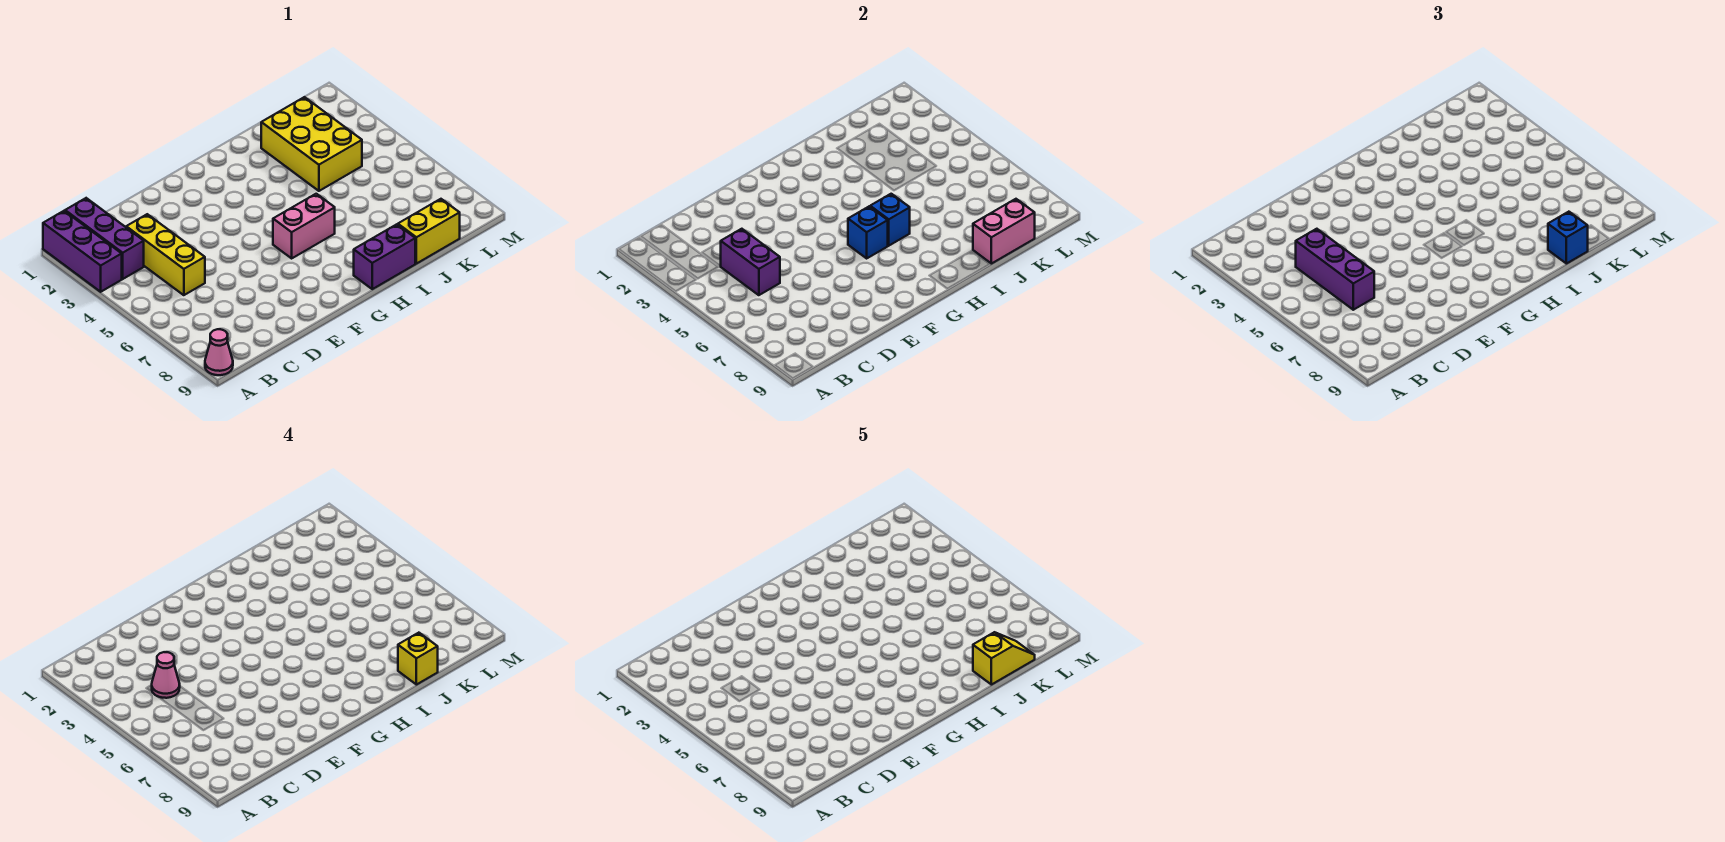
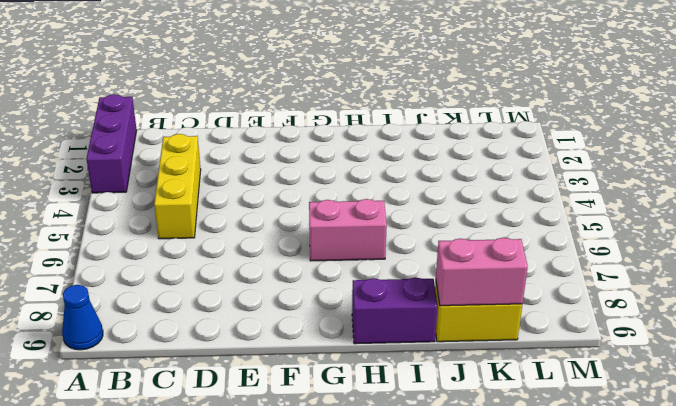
blue 1x1 cone [62,285,103,350] -> pink 1x1 cone [205,329,233,375]
none -> purple 1x3 brick [65,198,144,279]
none -> yellow 2x3 brick [261,97,362,191]
none -> purple 1x2 brick [721,229,780,295]

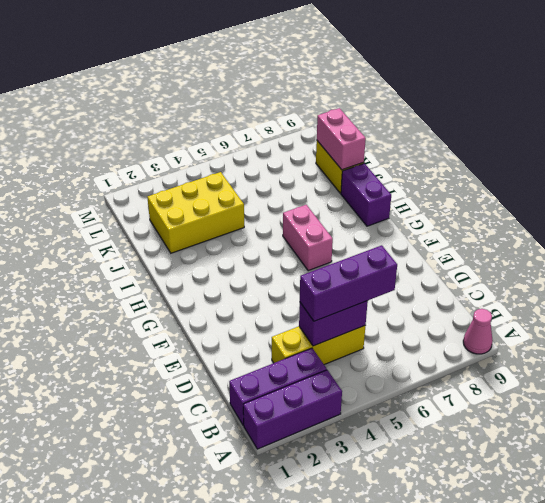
none -> blue 1x1 brick [848,207,888,258]
none -> blue 1x1 brick [870,194,910,246]
none -> blue 1x1 brick [1548,212,1588,264]

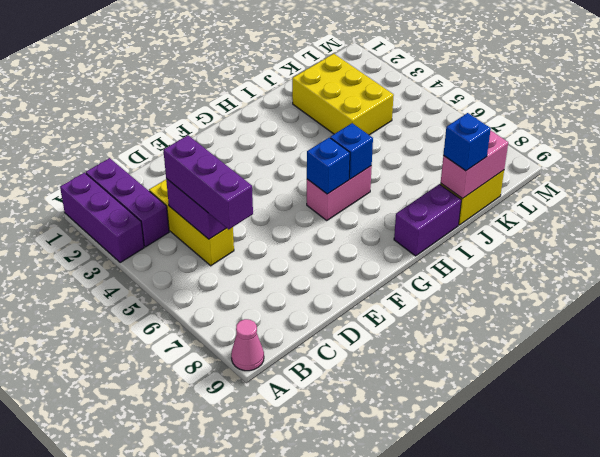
none -> pink 1x1 cone [152,652,180,698]
none -> yellow 1x1 brick [398,633,438,685]
none -> yellow 1x2 slope [973,632,1035,685]

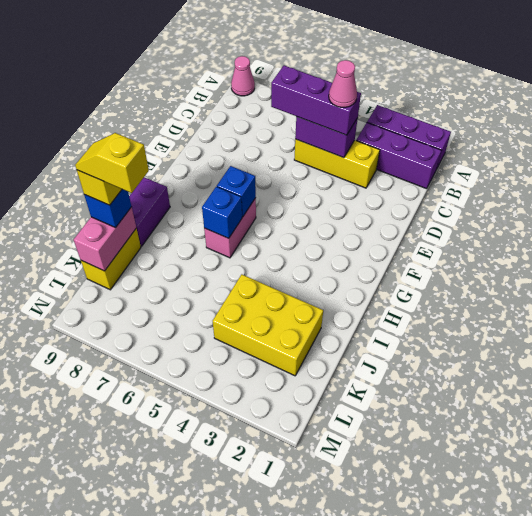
yellow 1x2 slope [75,133,149,193] -> yellow 1x2 slope turned to [973,632,1035,685]

